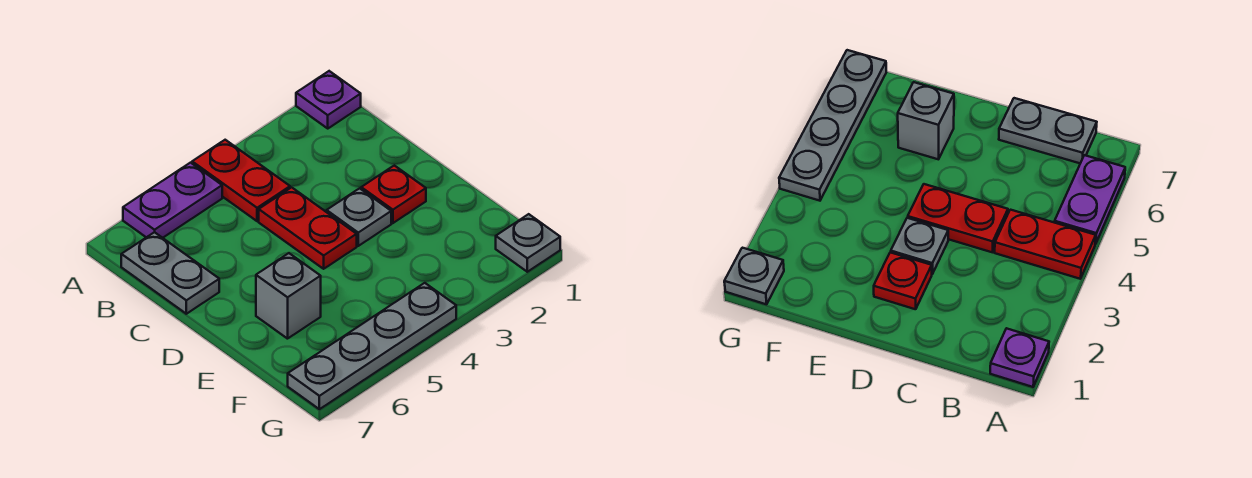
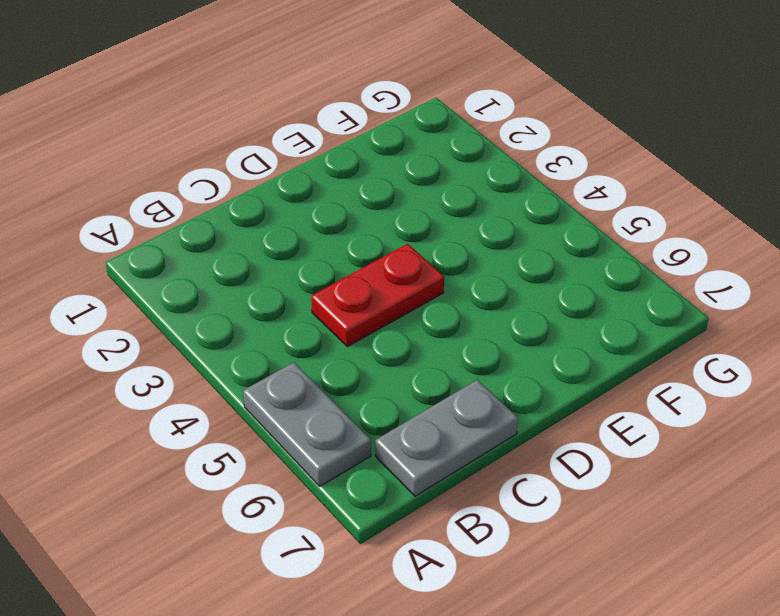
grey 1x2 plate [243,362,371,486] -> purple 1x2 plate [123,163,222,238]
none -> purple 1x1 plate [296,71,361,128]
none -> red 1x2 plate [192,140,290,221]

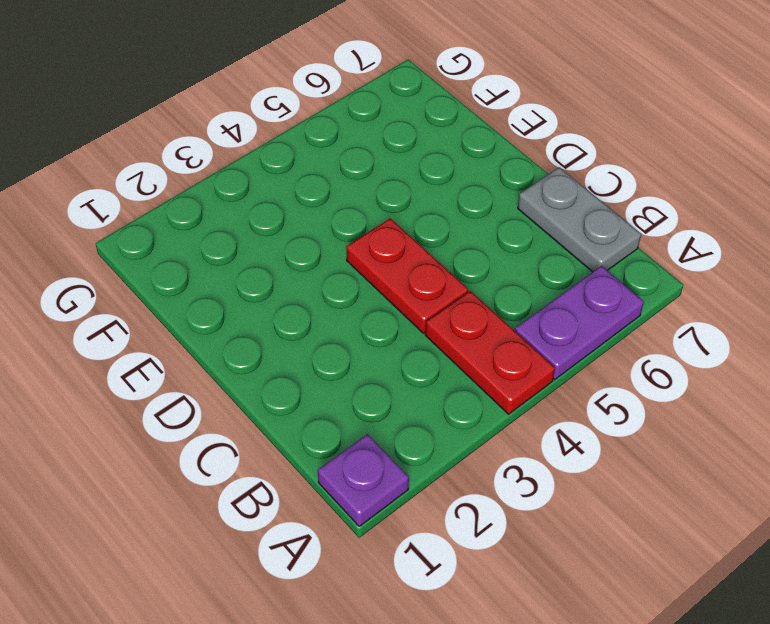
none -> red 1x1 plate [361,165,426,223]
none -> grey 1x1 plate [327,188,391,246]

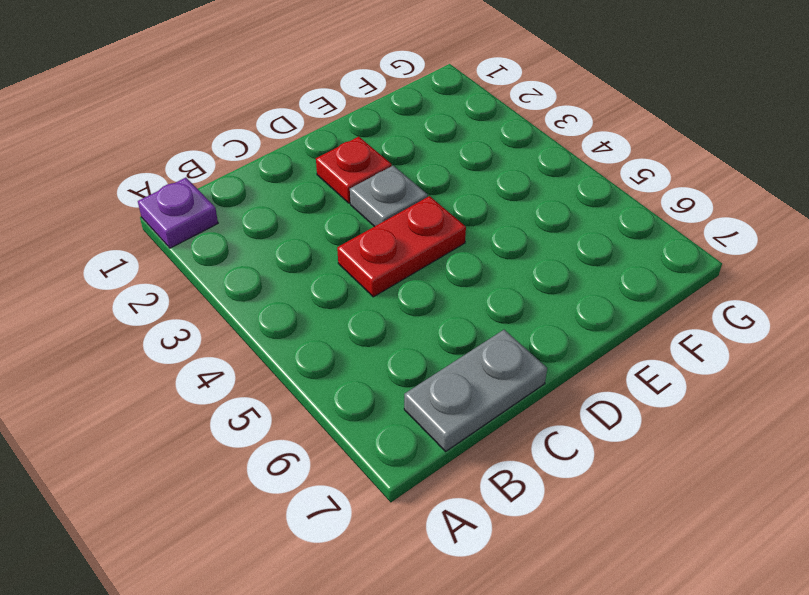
none -> red 1x2 plate [192,140,290,221]
none -> purple 1x2 plate [123,163,222,238]

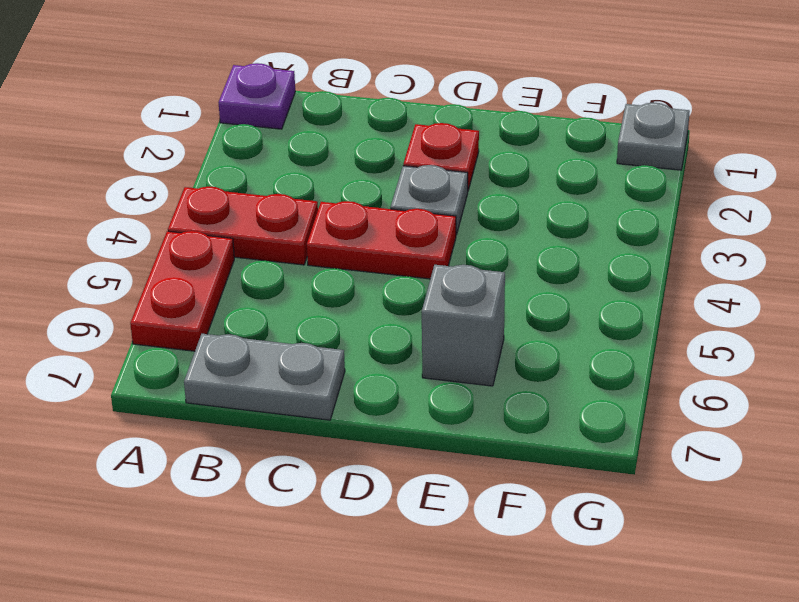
red 1x2 plate [130,231,234,351] -> purple 1x2 plate [123,163,222,238]
none -> grey 1x4 plate [288,283,456,409]

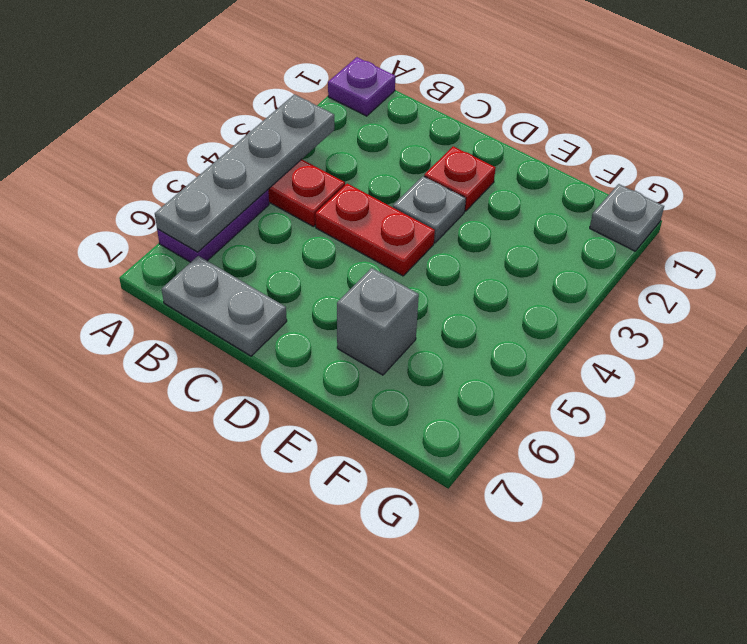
grey 1x4 plate [155,94,334,252] -> grey 1x4 plate moved to [288,283,456,409]

